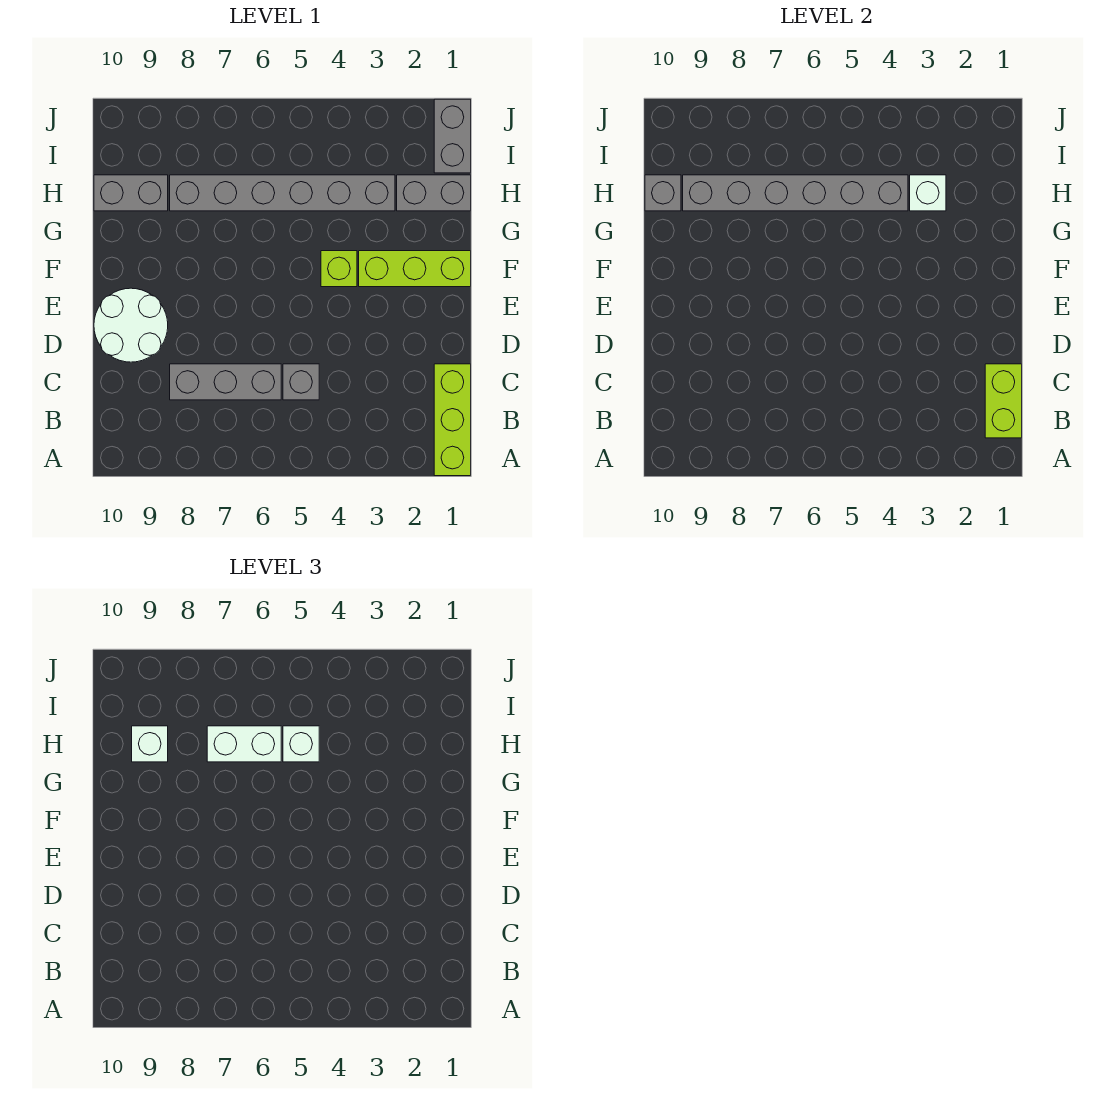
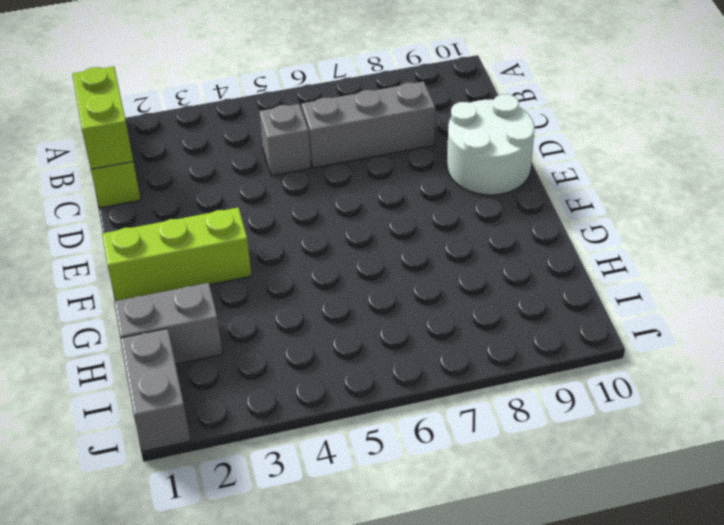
none -> lime 1x1 brick [321,251,357,287]
none -> grey 1x6 brick [170,175,395,211]
none -> grey 1x2 brick [94,175,168,211]

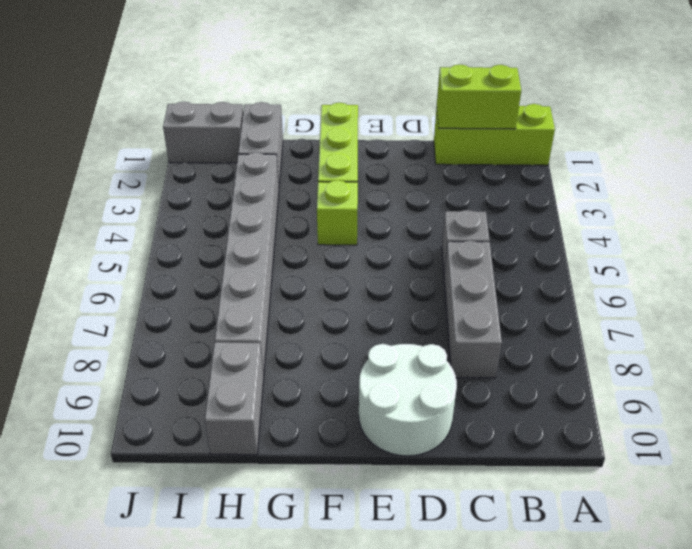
none -> white 1x1 brick [910,175,946,211]
none -> grey 1x6 brick [683,175,908,211]
none -> grey 1x1 brick [645,175,681,211]

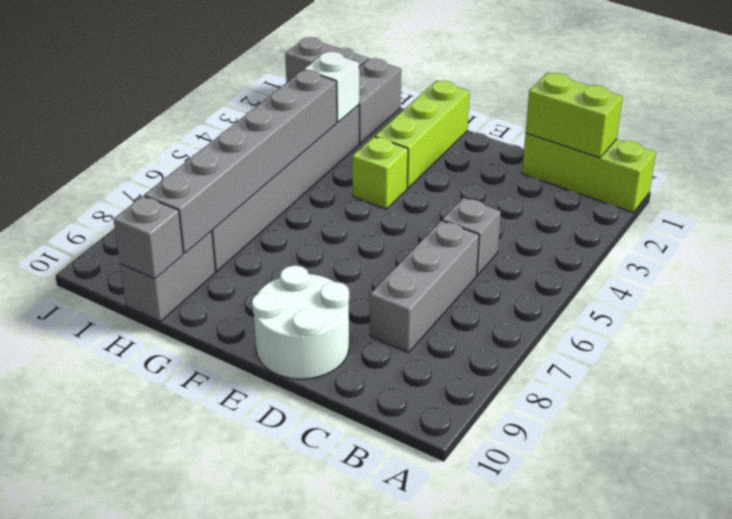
none -> white 1x1 brick [283,726,319,762]
none -> white 1x2 brick [207,726,281,762]
none -> white 1x1 brick [132,726,168,762]

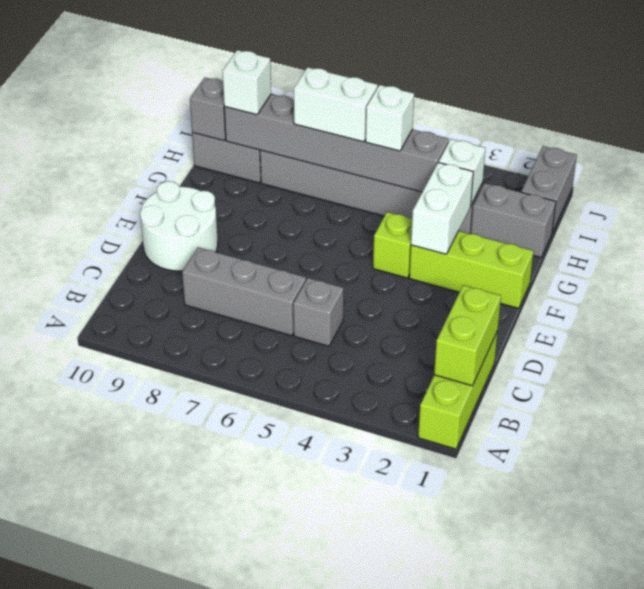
white 1x2 brick [411,162,473,254] -> none

